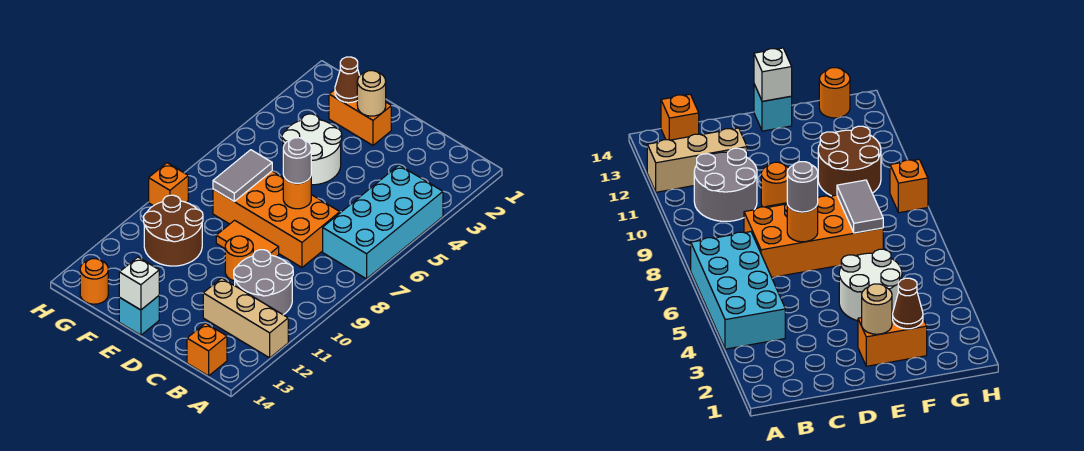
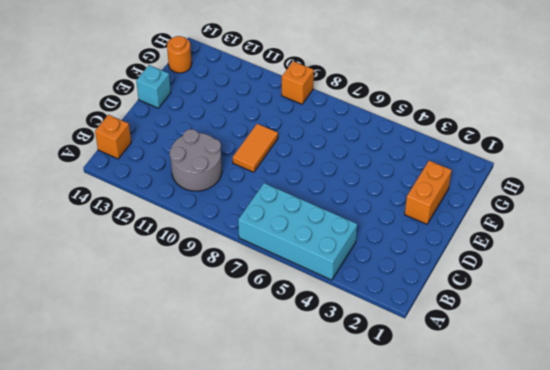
none -> tan 1x3 brick [203,278,288,358]
none -> orange 2x4 brick [213,171,340,267]
none -> orange 1x1 round brick [225,236,253,281]

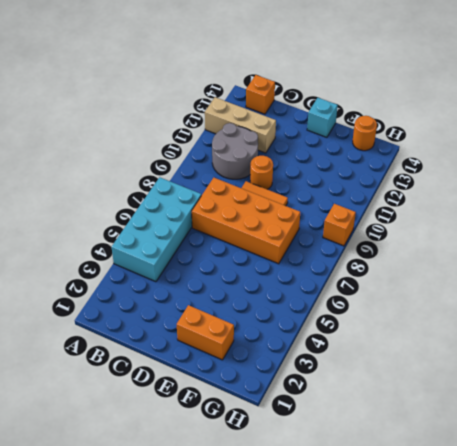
none -> white 2x2 round brick [282,114,342,185]
none -> brown 2x2 round brick [144,195,203,266]
none -> orange 1x1 round brick [283,175,311,209]

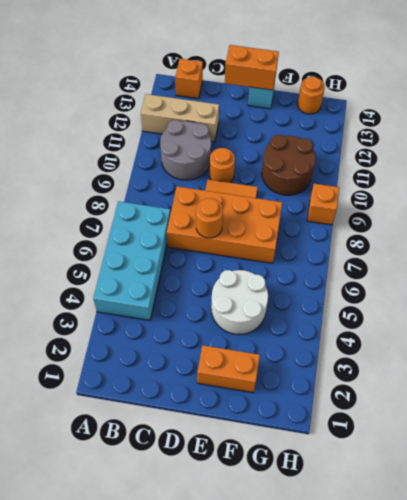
orange 1x2 brick [225,45,279,90] -> white 1x1 brick [119,257,159,310]
none -> tan 1x1 round brick [357,71,386,116]
none -> brown 1x1 cone [335,57,360,103]
none -> grey 1x2 tile [213,150,272,201]

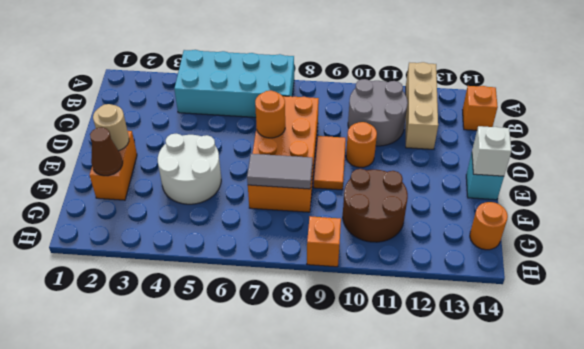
none -> grey 1x1 round brick [283,138,311,183]

